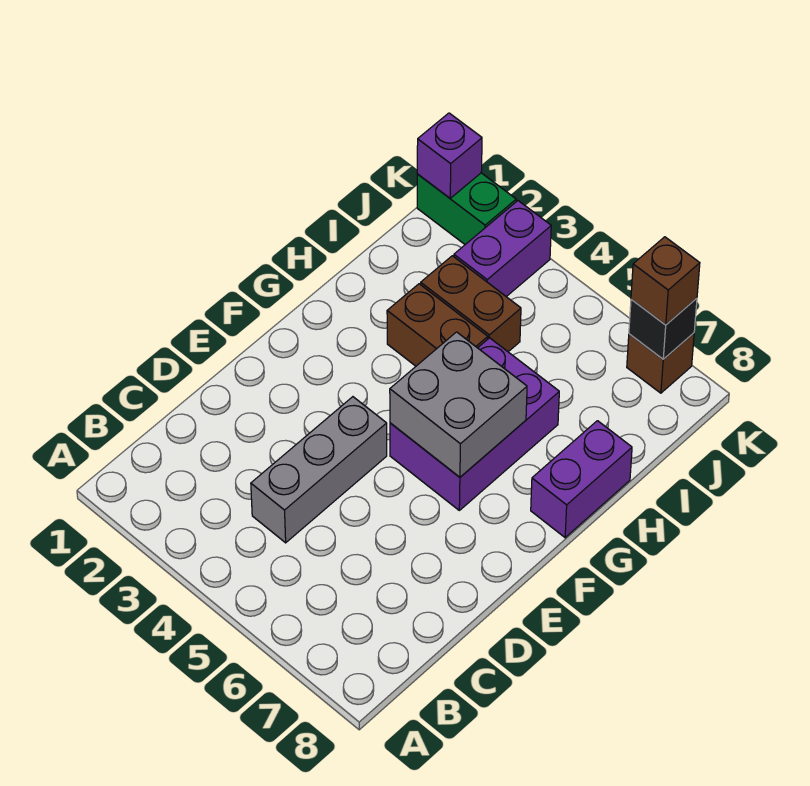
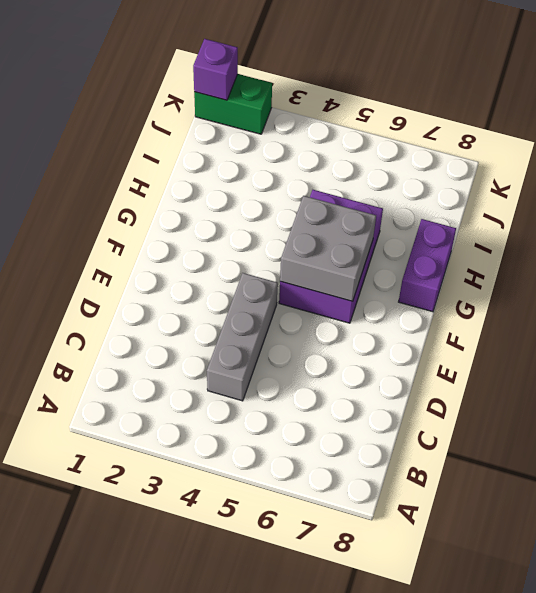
none -> brown 1x2 brick [387,284,488,366]
none -> brown 1x2 brick [421,256,521,352]
none -> purple 1x2 brick [454,201,551,297]

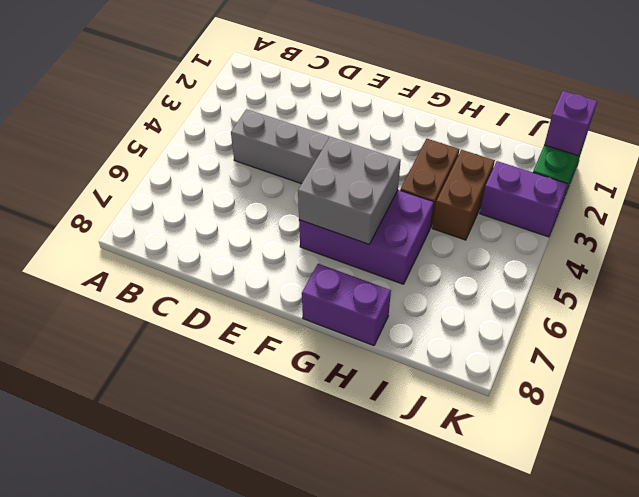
none -> brown 1x1 brick [627,333,694,393]
none -> black 1x1 brick [629,298,697,359]
none -> brown 1x1 brick [631,237,700,325]

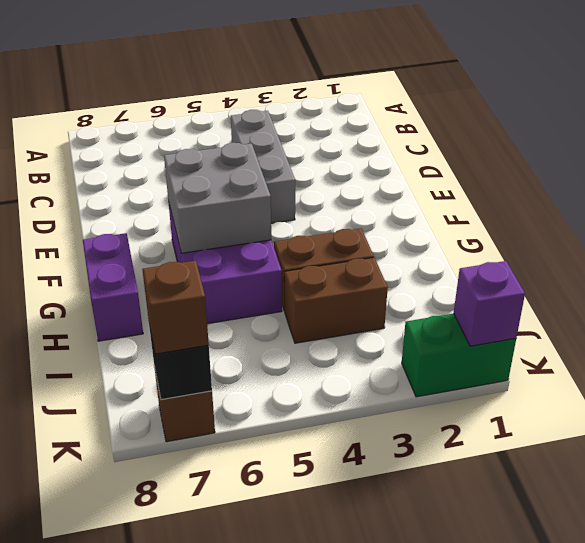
none -> purple 1x2 brick [454,201,551,297]

